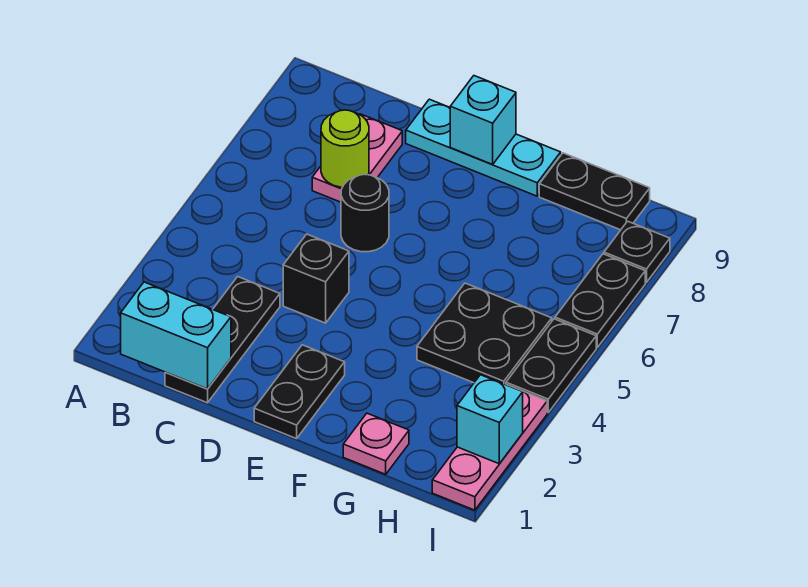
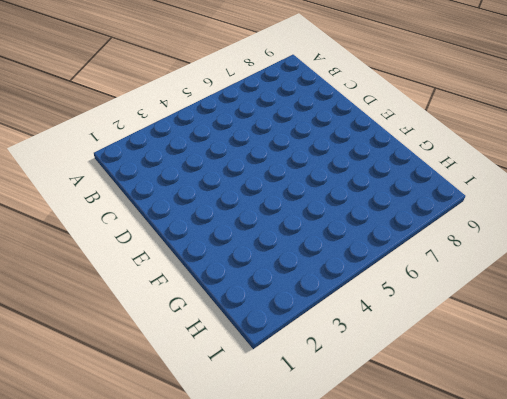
none -> black 1x3 plate [165,277,280,403]
none -> pink 1x2 plate [312,114,402,202]
none -> black 1x1 brick [283,234,349,323]

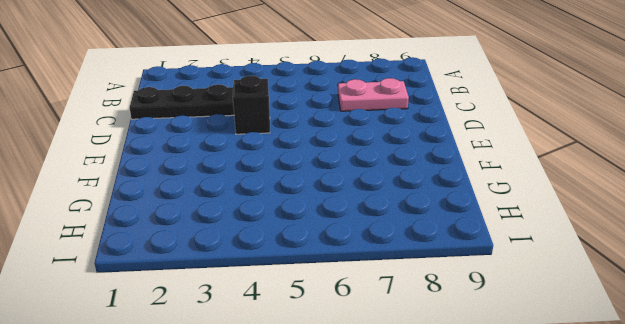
none -> black 1x1 round brick [341,174,389,252]
none -> cyan 1x3 plate [406,99,561,196]
none -> black 1x2 plate [254,345,345,439]

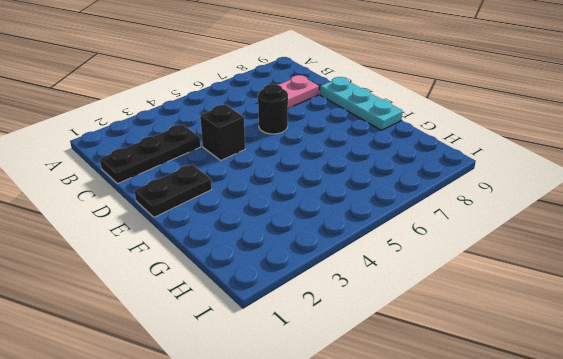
none -> pink 1x1 plate [343,413,409,474]
none -> black 2x2 plate [417,283,552,384]
none -> black 1x2 plate [539,153,650,230]

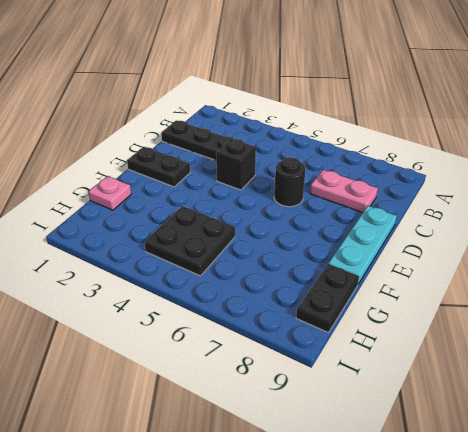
none -> pink 1x3 plate [432,384,547,510]
none -> black 1x2 plate [506,319,596,412]
none -> black 1x2 plate [555,254,645,347]

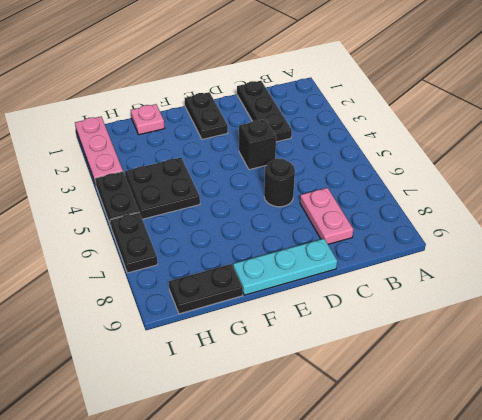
none -> black 1x1 plate [604,221,670,283]
none -> cyan 1x2 brick [121,282,231,389]
none -> lime 1x1 round brick [321,110,369,187]

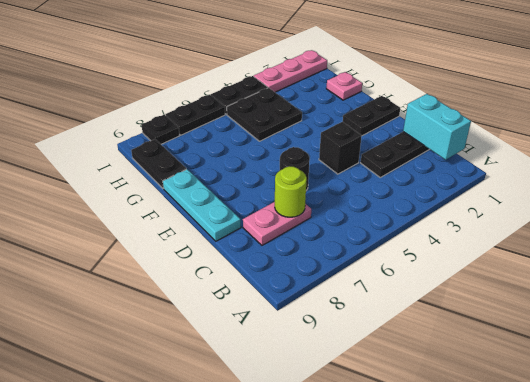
none -> cyan 1x1 brick [450,76,516,165]
none -> cyan 1x1 brick [457,375,523,464]

